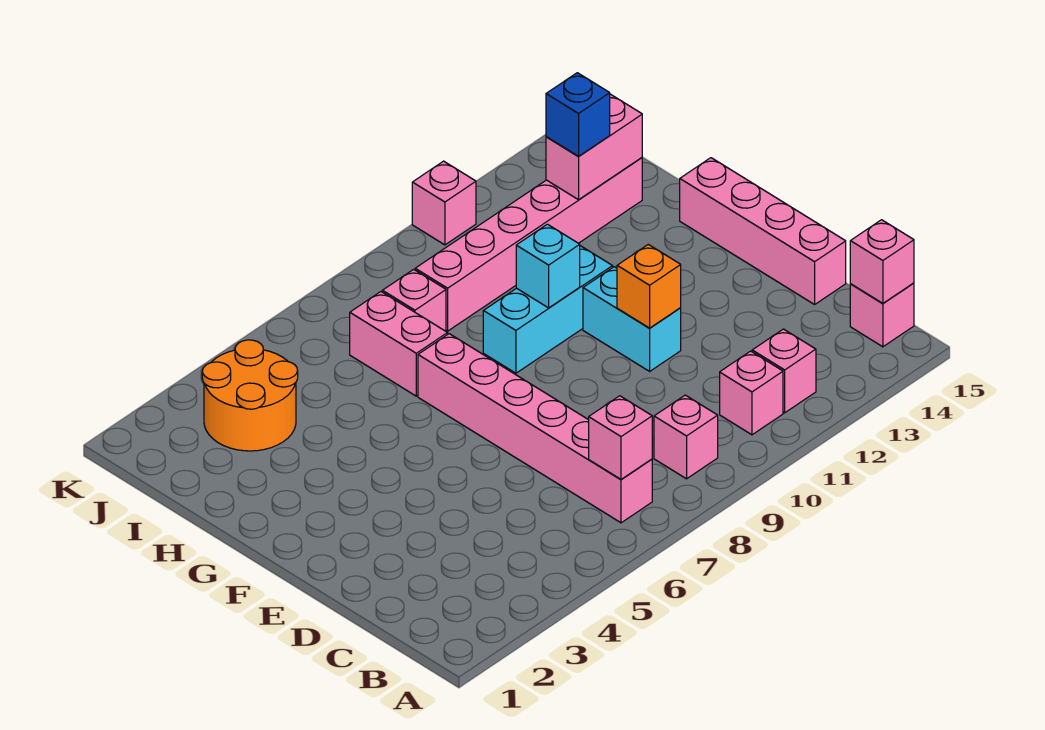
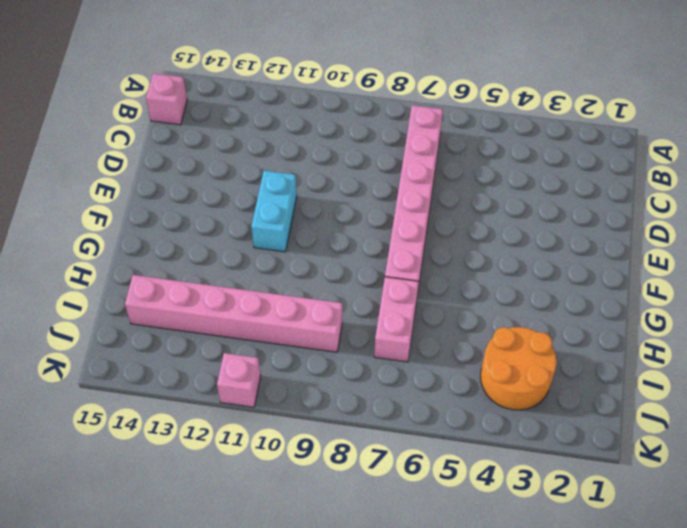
none -> pink 1x1 brick [654,395,718,479]
none -> pink 1x1 brick [720,351,783,435]
none -> pink 1x1 brick [752,329,816,413]

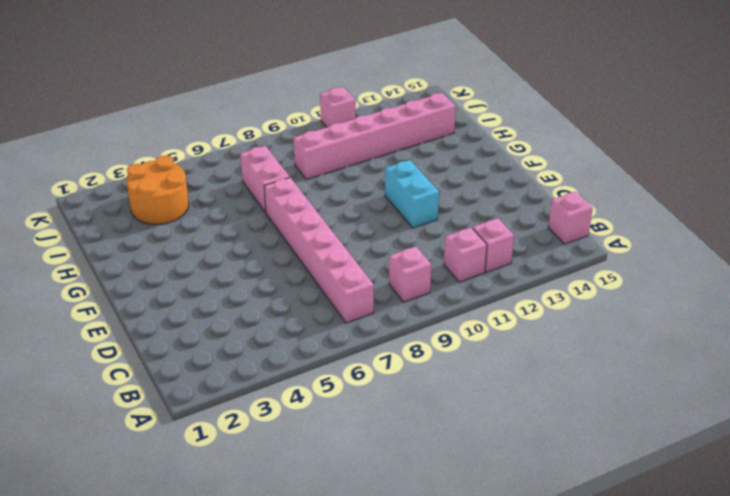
none -> pink 1x4 brick [680,158,846,304]
none -> cyan 1x3 brick [483,246,613,373]
none -> pink 1x1 brick [382,269,446,331]

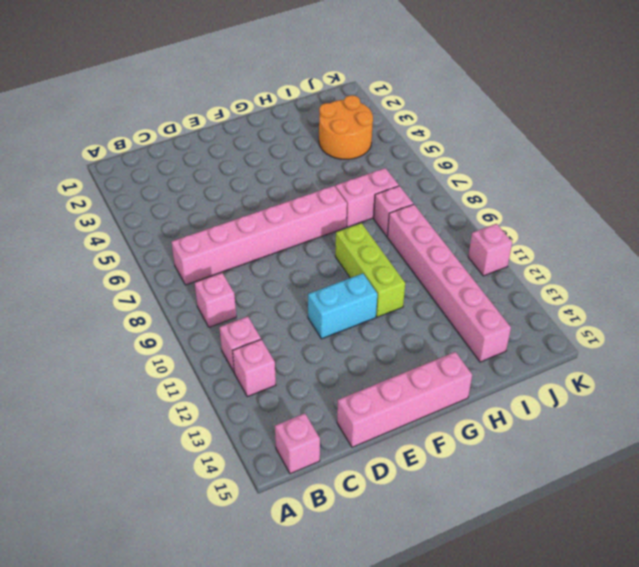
lime 1x3 brick [335,223,405,317] -> cyan 1x3 brick [483,246,613,373]
none -> pink 1x1 brick [589,396,652,479]
none -> pink 1x1 brick [850,220,914,303]
none -> orange 1x1 brick [617,244,681,328]

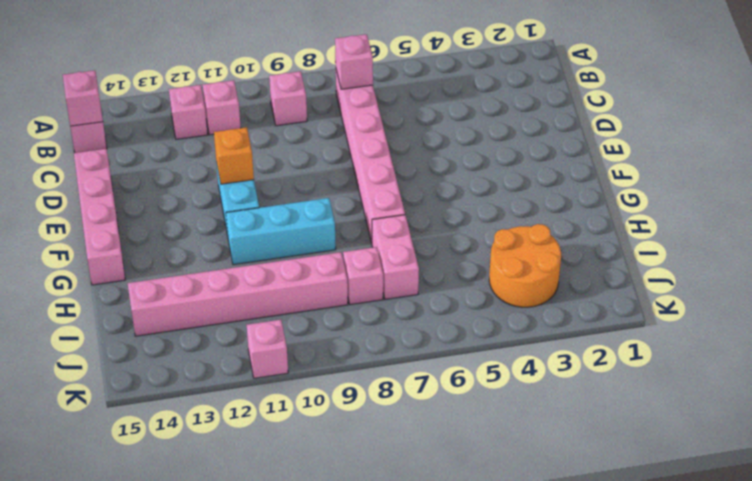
none -> cyan 1x1 brick [516,224,580,308]
none -> pink 1x2 brick [546,94,642,200]
none -> blue 1x1 brick [546,73,610,156]

